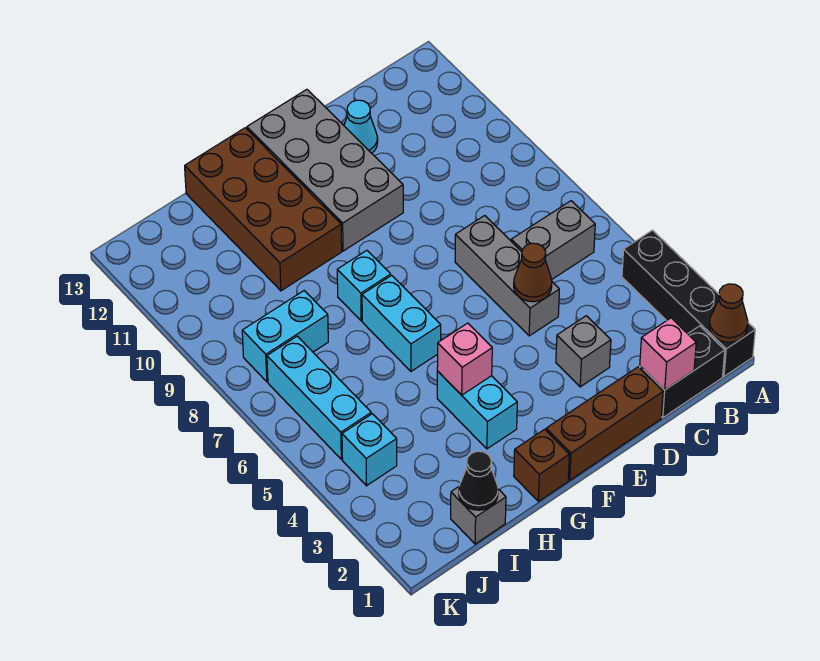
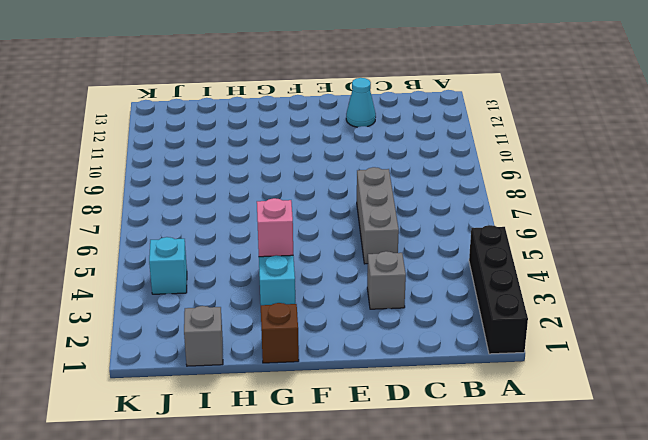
none -> black 1x2 brick [640,326,725,418]
none -> grey 1x2 brick [511,201,595,280]
none -> brown 1x3 brick [546,367,663,480]

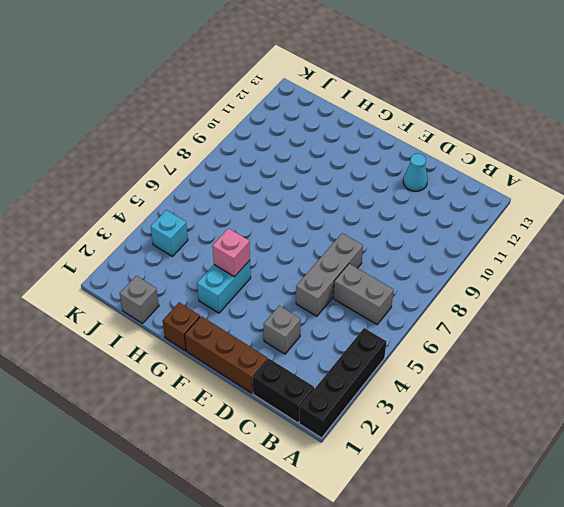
none -> grey 2x4 brick [247,89,403,251]
none -> cyan 1x2 brick [362,275,441,371]
none -> cyan 1x1 brick [337,250,391,321]

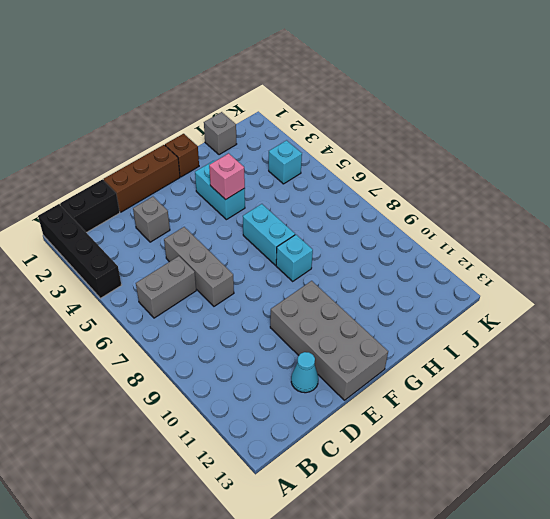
none -> brown 2x4 brick [185,128,342,291]
none -> cyan 1x2 brick [242,291,328,382]
none -> cyan 1x3 brick [267,336,371,459]

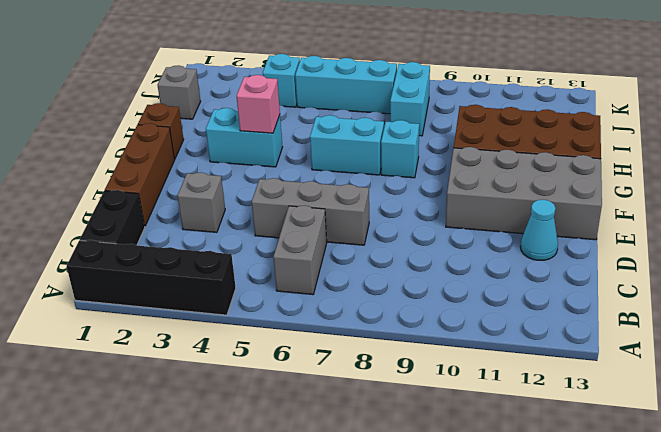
none -> brown 1x1 cone [709,284,748,342]
none -> pink 1x1 brick [640,318,696,390]
none -> brown 1x1 cone [514,243,552,302]

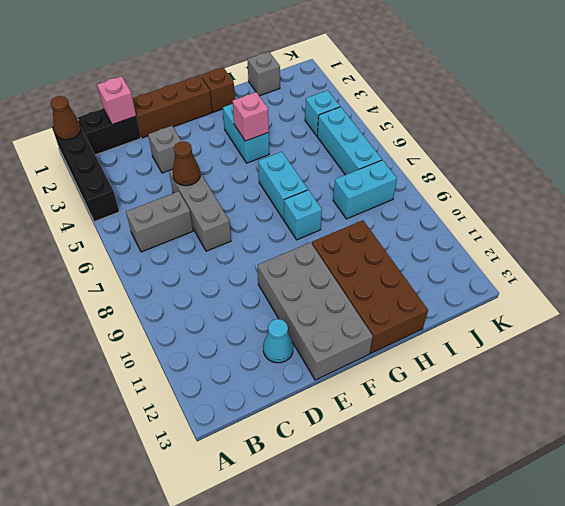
none -> black 1x1 cone [459,451,498,510]

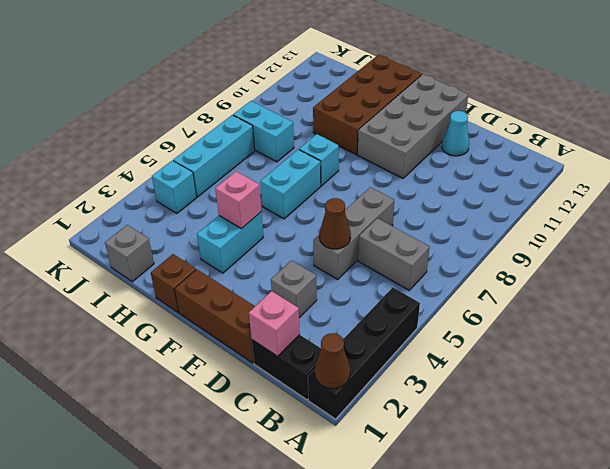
none -> black 1x1 cone [459,451,498,510]

